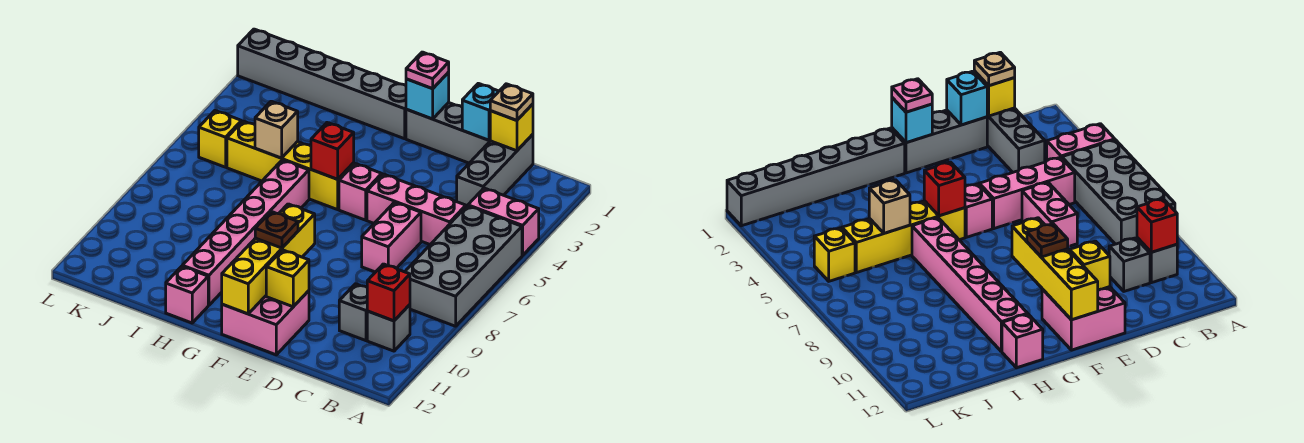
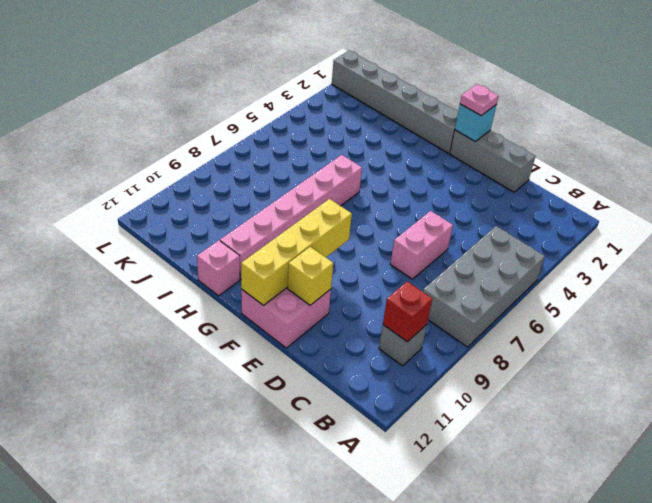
none -> pink 1x2 brick [468,188,539,255]
none -> grey 1x3 brick [457,134,533,206]
none -> pink 1x3 brick [367,174,466,244]

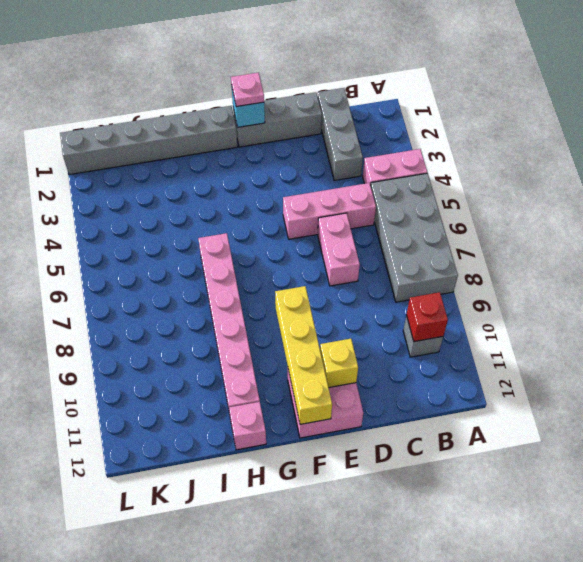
none -> grey 1x1 brick [339,284,367,341]
none -> pink 1x1 brick [339,164,382,220]
none -> yellow 1x4 brick [227,121,354,210]

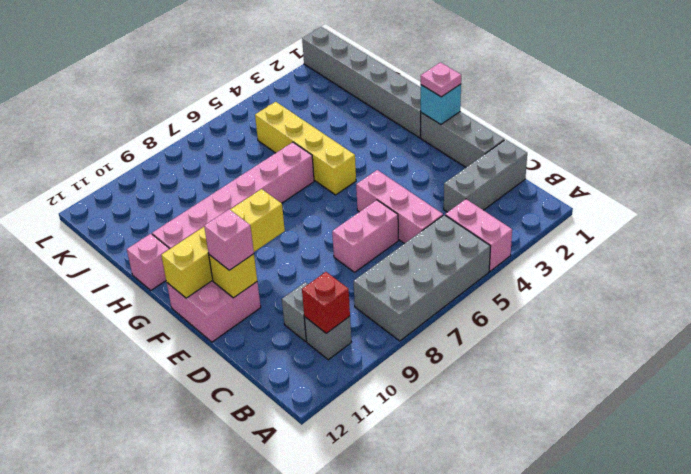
pink 1x1 brick [204,209,254,270] -> pink 1x1 brick moved to [339,164,382,220]
none -> yellow 1x1 brick [199,111,241,167]
none -> yellow 1x1 brick [490,104,533,151]
none -> cyan 1x1 brick [462,83,499,140]

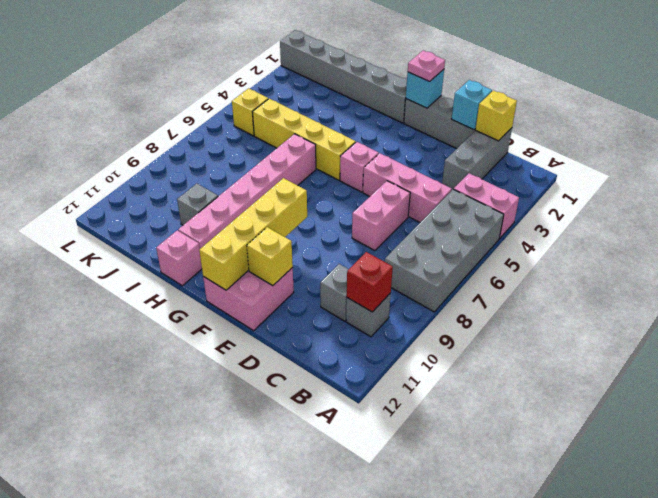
grey 1x1 brick [177,184,218,225] -> none
none -> red 1x1 brick [311,123,354,179]
none -> tan 1x1 brick [255,101,298,158]
none -> tan 1x1 plate [490,84,533,120]

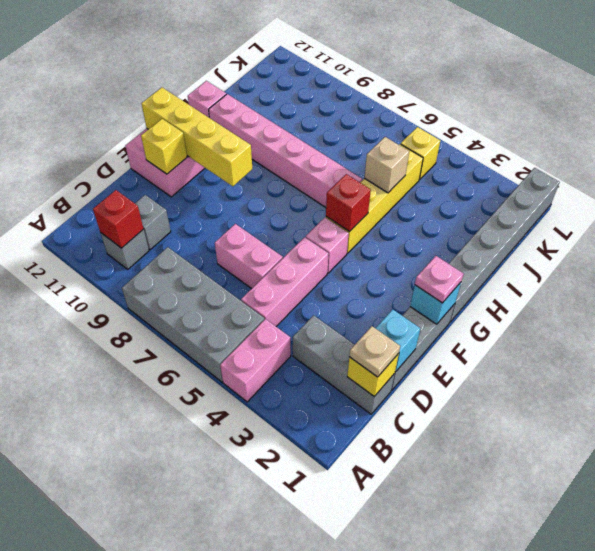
none -> brown 1x1 plate [255,212,298,248]

